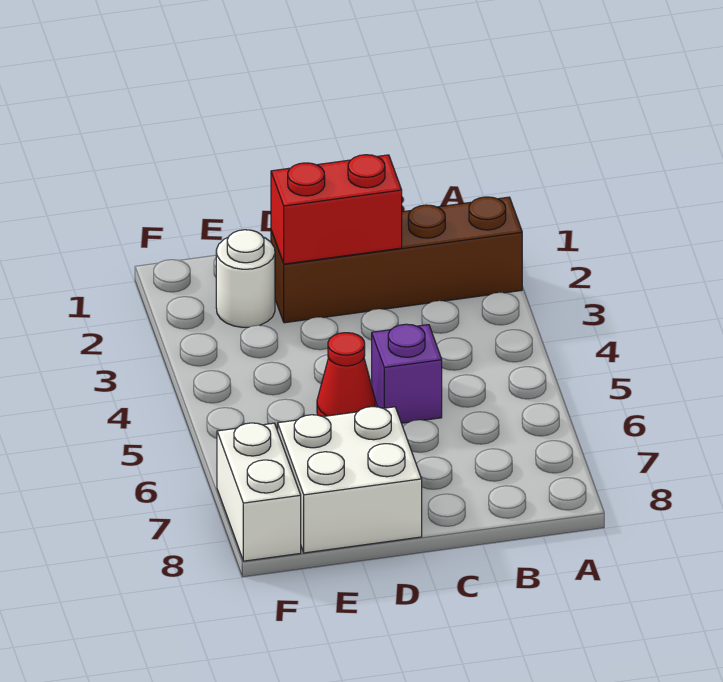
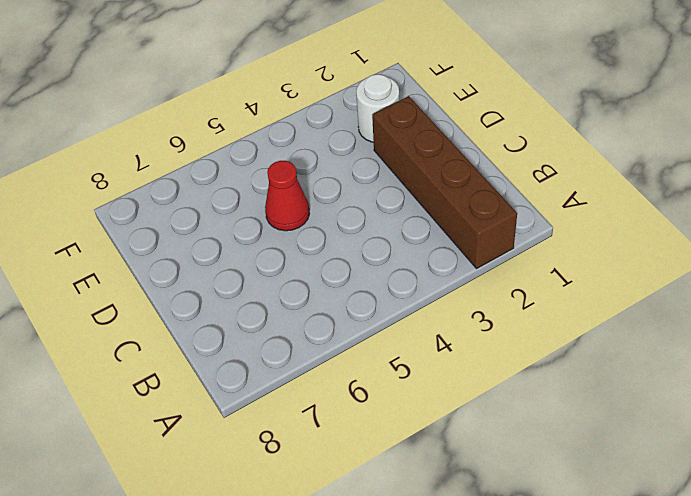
none -> purple 1x1 brick [372,324,442,423]
none -> white 2x2 brick [277,407,422,553]

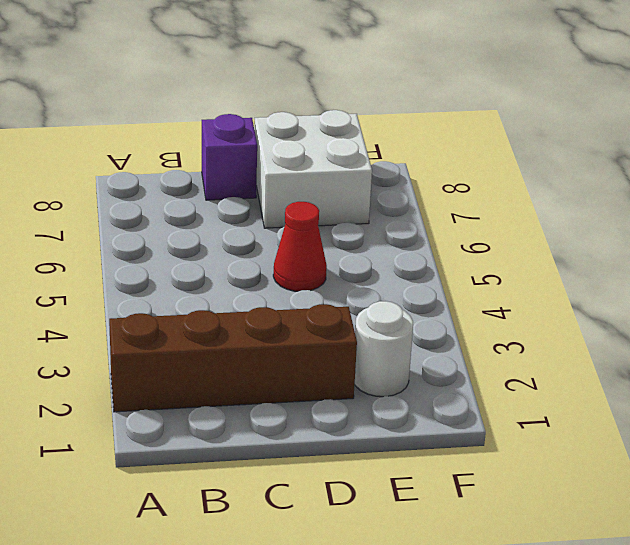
purple 1x1 brick [202,114,257,200] -> purple 1x1 brick moved to [372,324,442,423]
none -> white 1x2 brick [217,423,301,561]
none -> red 1x2 brick [271,155,402,264]

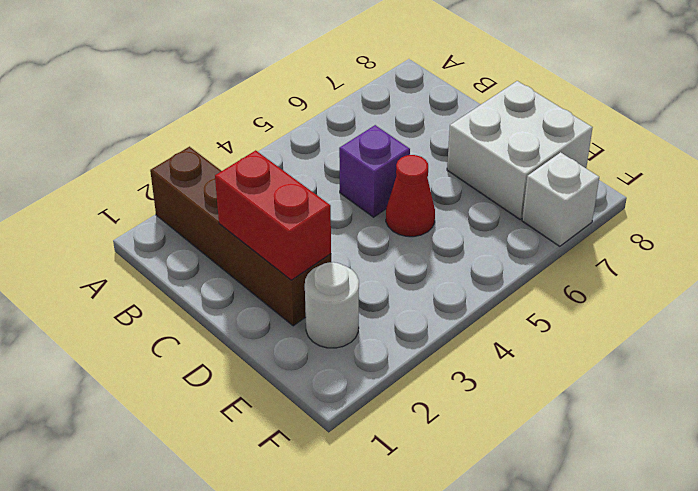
white 1x1 brick [522,152,599,246] -> white 1x2 brick [217,423,301,561]

